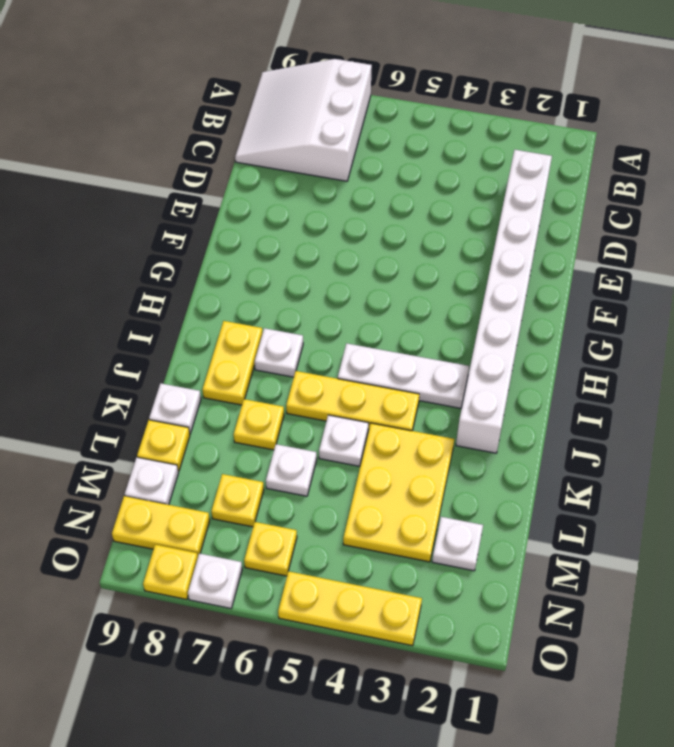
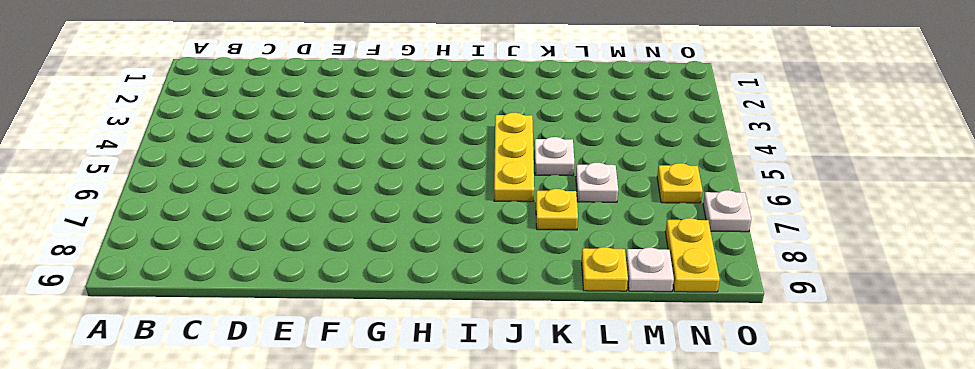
none -> white 3x3 slope [235,59,372,181]
none -> white 1x8 brick [456,150,552,453]
none -> white 1x3 plate [338,343,469,408]

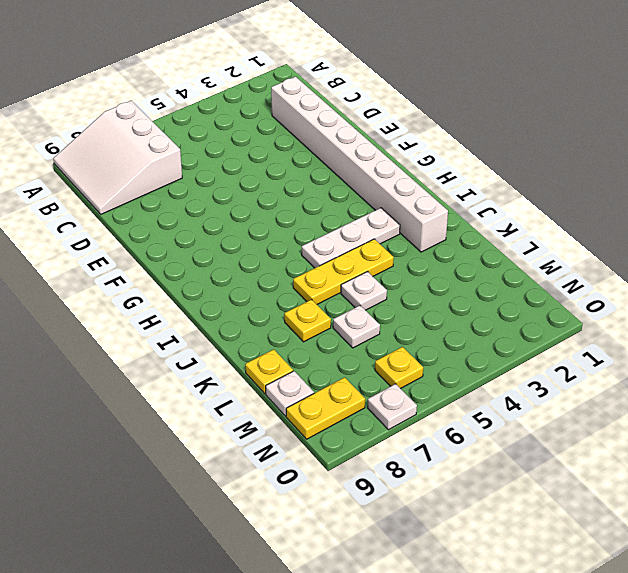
none -> white 1x1 plate [255,328,303,377]
none -> yellow 1x2 plate [202,321,263,405]
none -> yellow 2x3 plate [343,423,454,562]

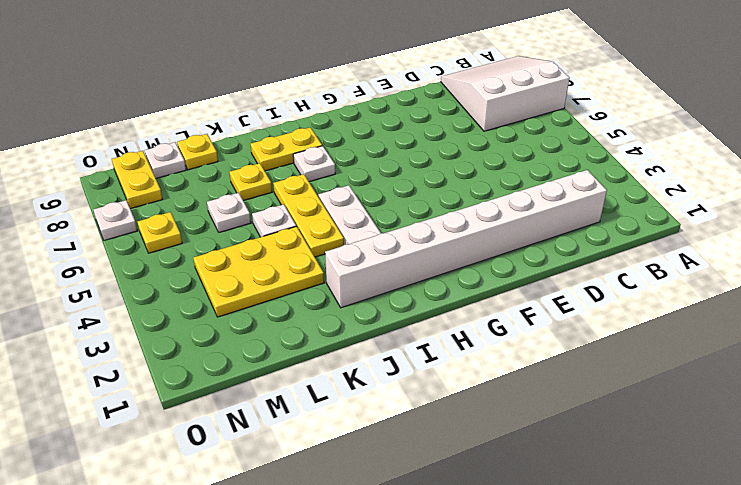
none -> white 1x1 plate [149,383,201,434]
none -> white 1x1 plate [432,517,483,571]
none -> yellow 1x1 plate [211,474,264,527]

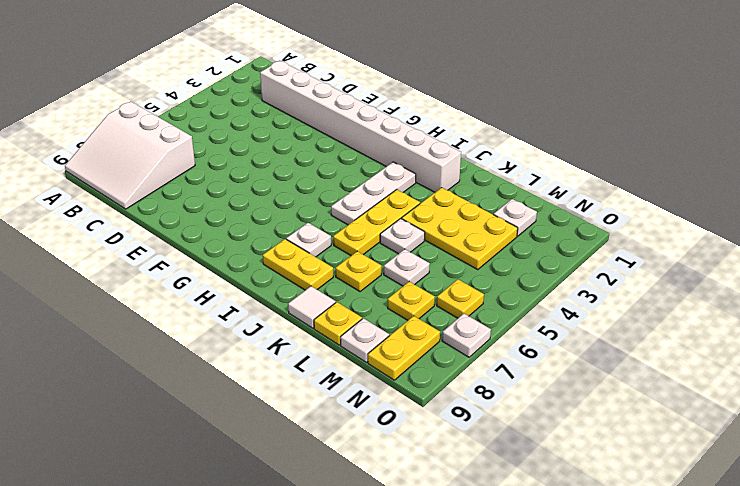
white 1x1 tile [288,286,336,328] -> white 1x1 plate [149,383,201,434]
none -> yellow 1x3 plate [278,571,422,646]
none -> yellow 1x1 plate [143,545,198,599]

